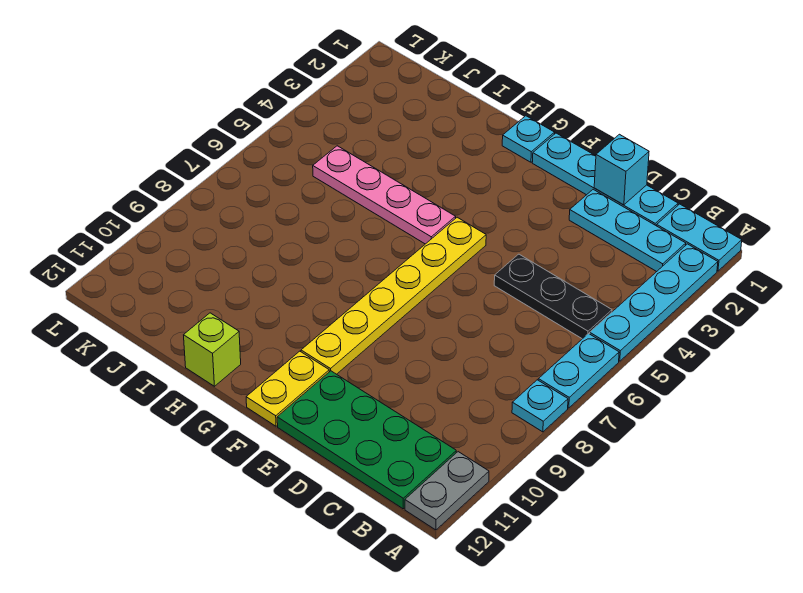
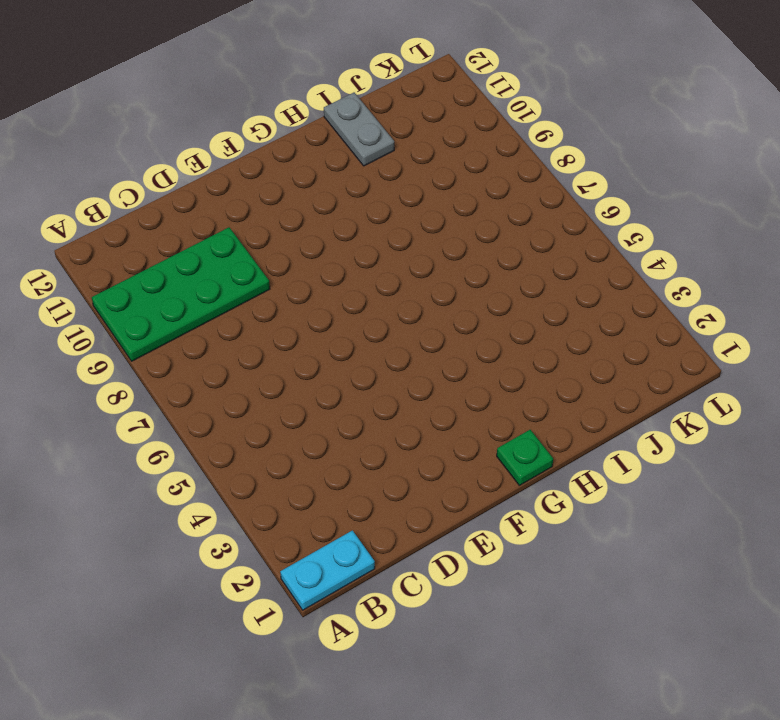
green 2x4 plate [92,227,270,361] -> green 2x4 plate moved to [277,371,456,509]
green 1x1 plate [497,430,553,485] -> cyan 1x1 plate [502,116,555,162]
grey 1x2 plate [324,92,394,166] -> grey 1x2 plate moved to [405,452,489,530]
none -> cyan 1x4 plate [590,244,718,361]
none -> cyan 1x2 plate [538,334,619,408]
none -> cyan 1x1 plate [512,380,568,432]

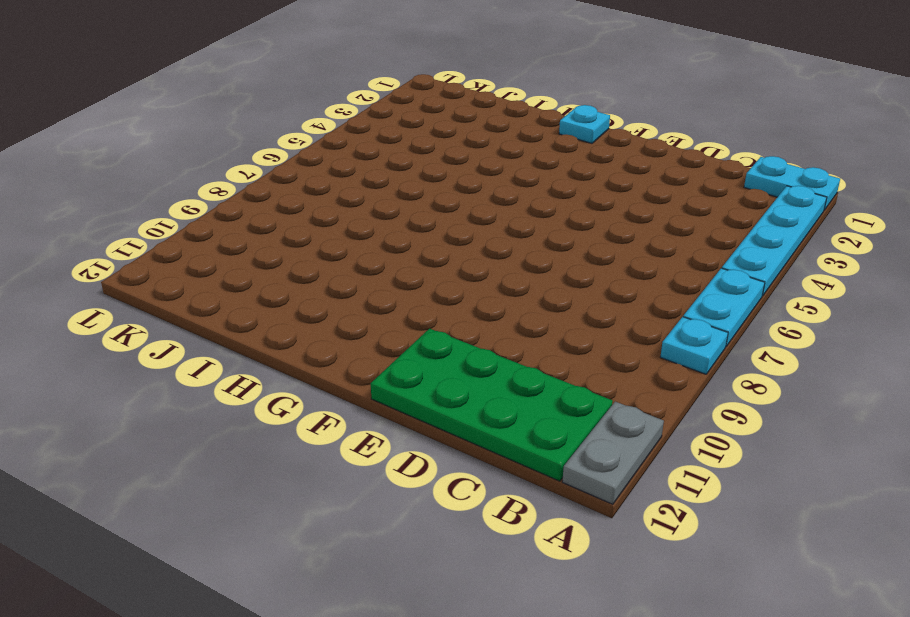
none -> cyan 1x3 plate [569,189,686,272]
none -> black 1x3 plate [494,254,612,339]
none -> cyan 1x4 plate [532,133,678,226]

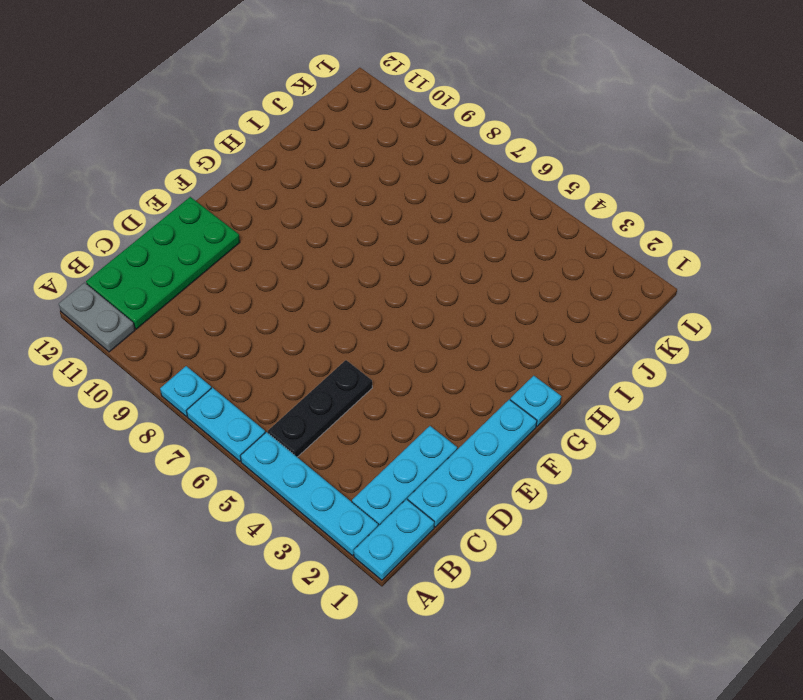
none -> yellow 1x6 plate [301,217,486,374]
none -> yellow 1x2 plate [246,351,329,426]
none -> pink 1x4 plate [313,146,456,244]

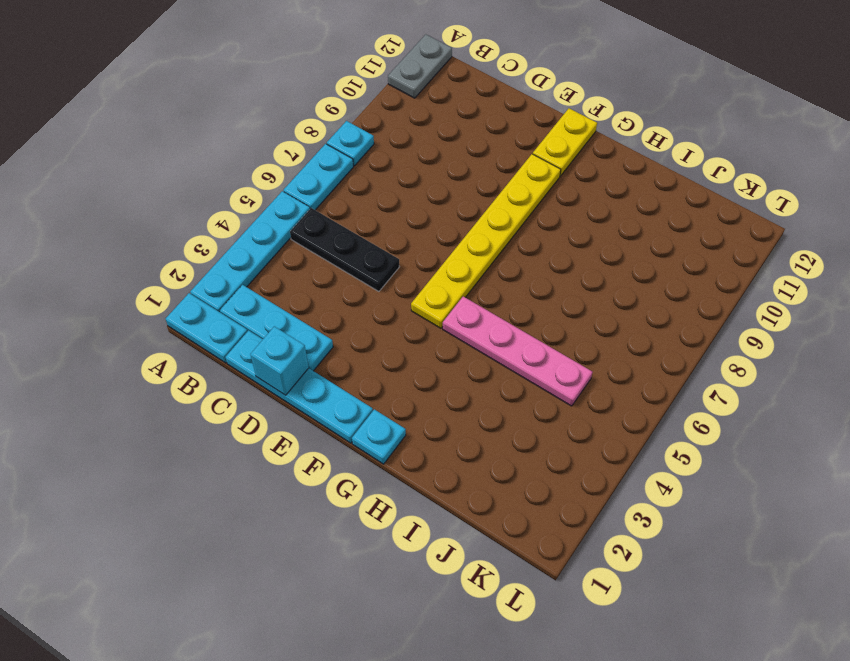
none -> green 2x4 plate [277,371,456,509]
none -> lime 1x1 brick [184,313,241,386]

